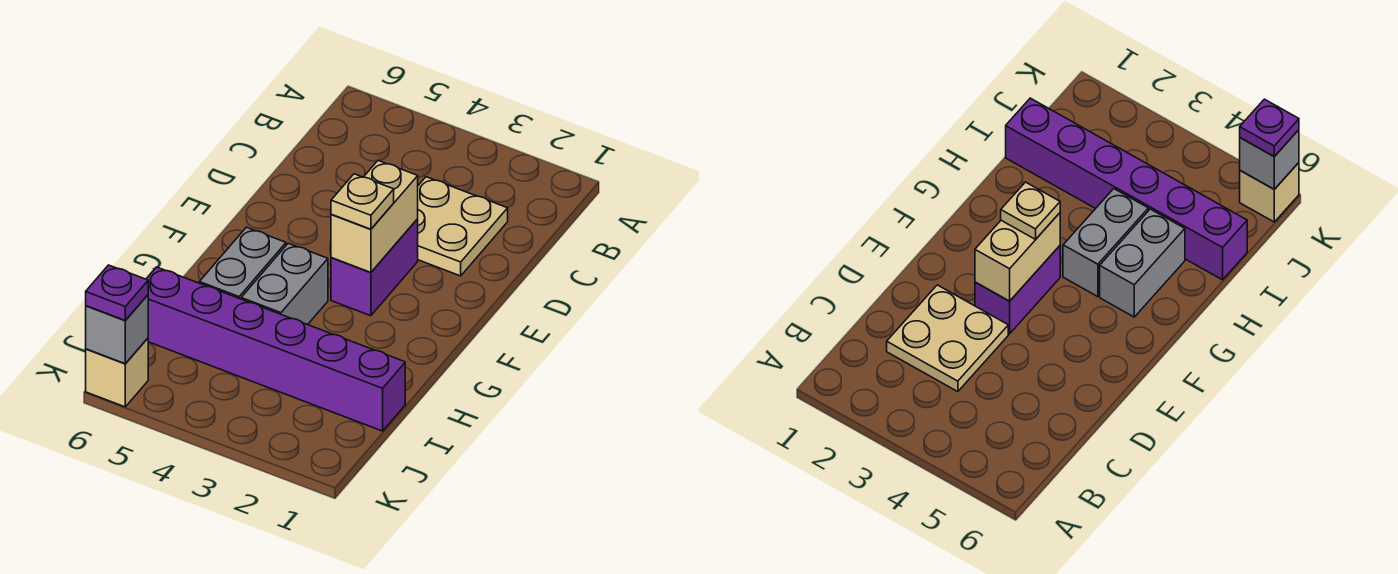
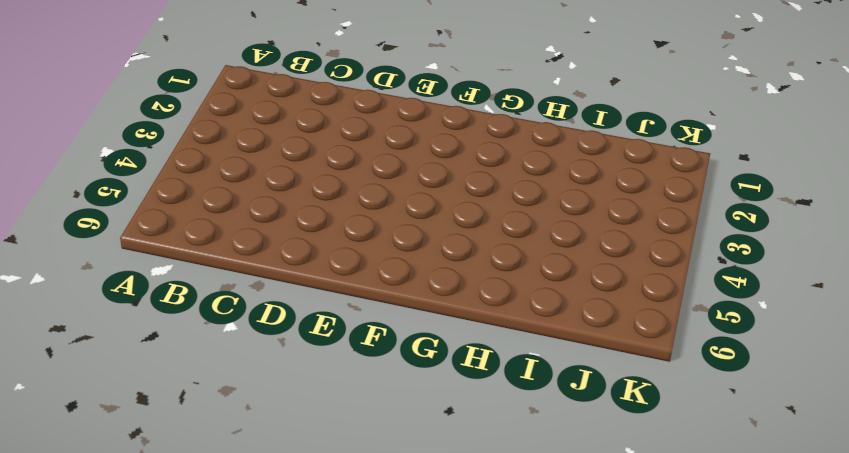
none -> tan 2x2 plate [418,177,508,276]
none -> purple 1x2 brick [331,219,418,316]

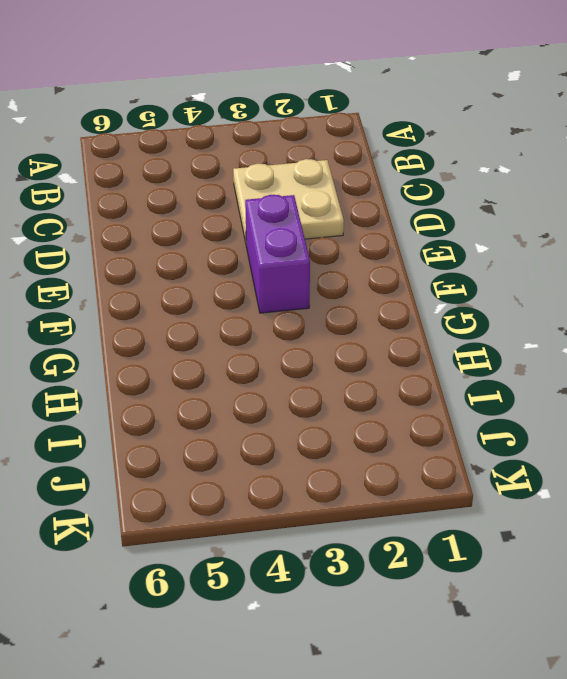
none -> grey 1x2 brick [241,243,328,325]
none -> grey 1x2 brick [199,227,286,299]

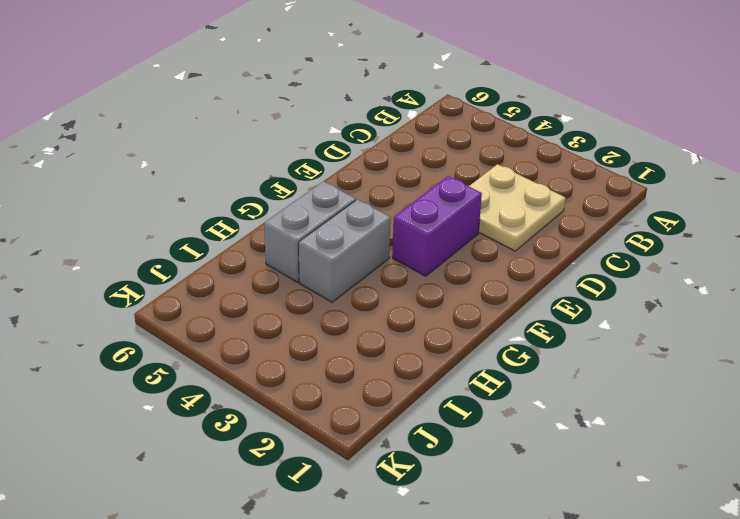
none -> purple 1x6 brick [146,267,405,431]
none -> tan 1x1 brick [86,338,148,407]

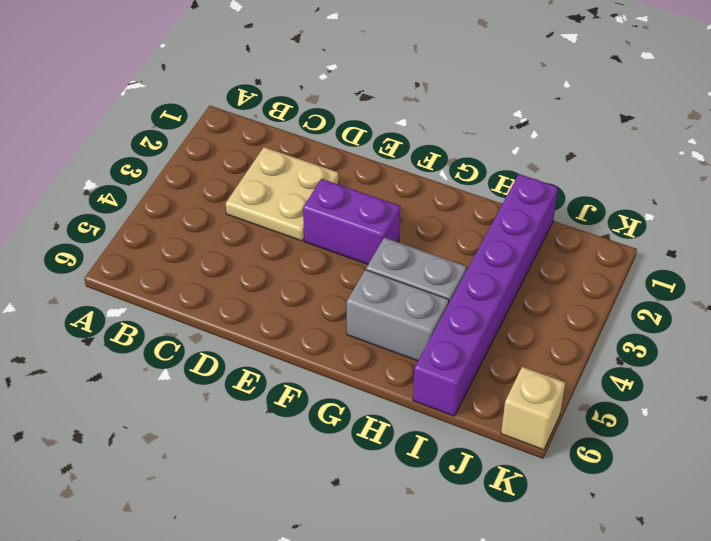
none -> tan 1x2 brick [331,161,418,272]
none -> grey 1x1 brick [86,295,148,364]

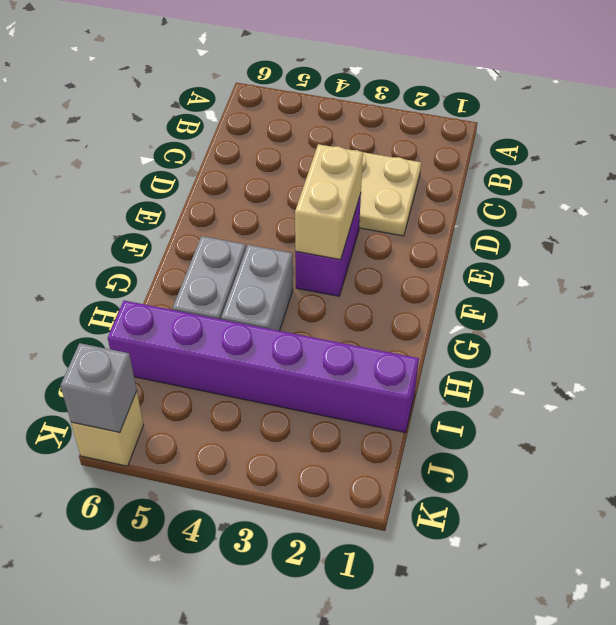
none -> tan 1x1 plate [331,174,394,229]
none -> purple 1x1 plate [86,265,148,320]

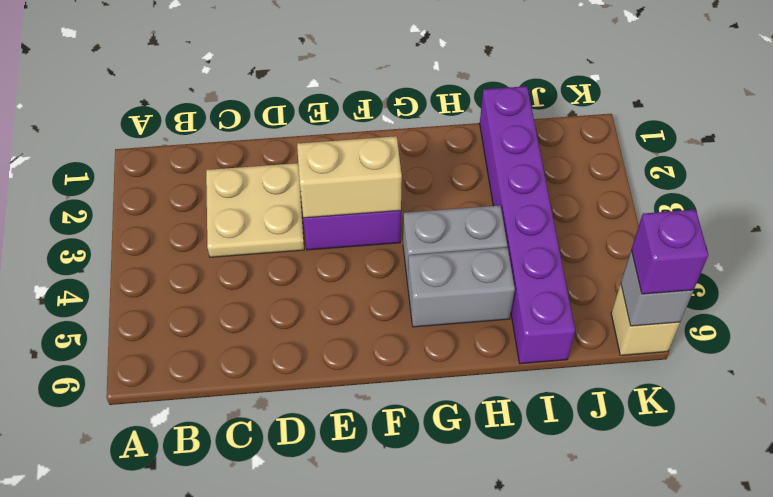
purple 1x1 brick [631,209,708,294] -> purple 1x1 plate [86,265,148,320]
none -> tan 1x1 plate [331,174,394,229]

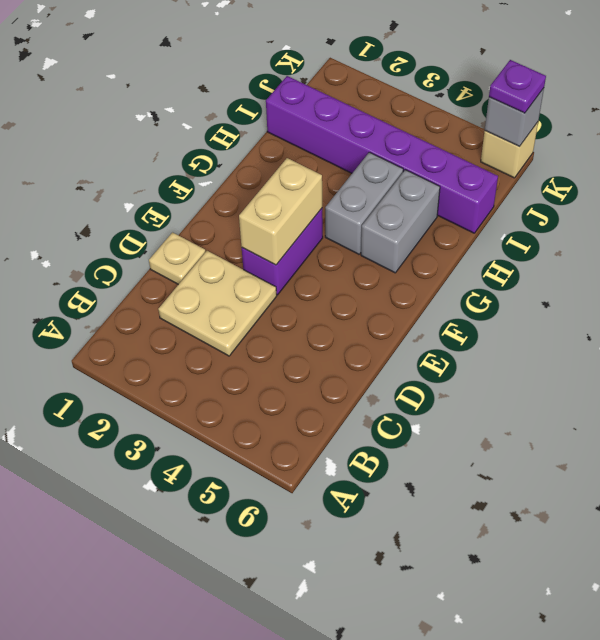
tan 1x1 plate [149,232,205,284] -> tan 1x1 plate moved to [331,174,394,229]

